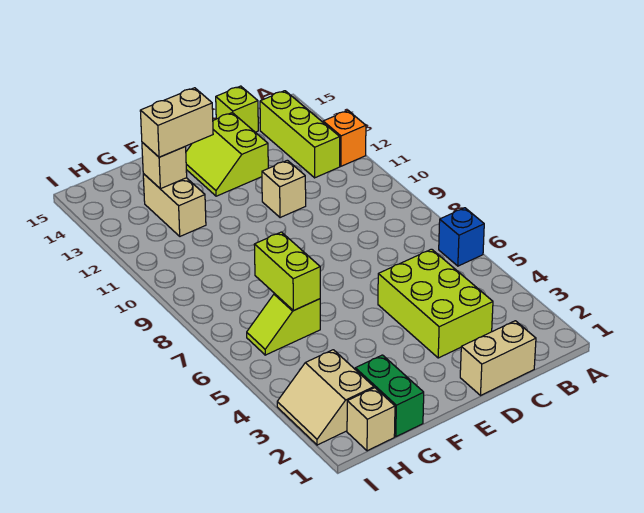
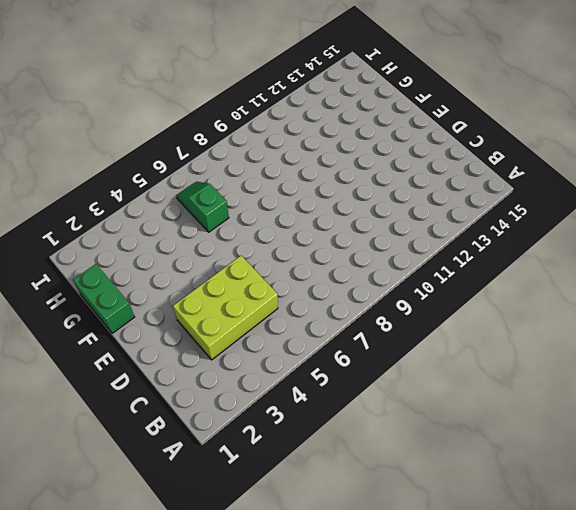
green 1x2 brick [73,264,135,333] -> green 1x2 brick turned to [355,355,424,437]
green 1x2 slope [176,182,229,232] -> lime 1x2 slope [247,294,320,355]
none -> blue 1x1 brick [439,208,484,266]
none -> orange 1x1 brick [323,111,366,166]
none -> lime 1x3 brick [260,91,340,178]

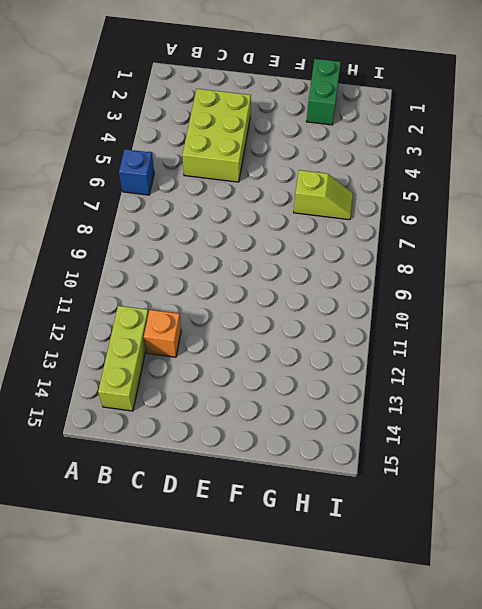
orange 1x1 brick [144,310,181,357] -> orange 1x1 brick moved to [323,111,366,166]
none -> tan 1x2 brick [460,321,536,395]
none -> lime 1x1 brick [216,86,258,132]
none -> tan 1x1 brick [262,160,306,218]

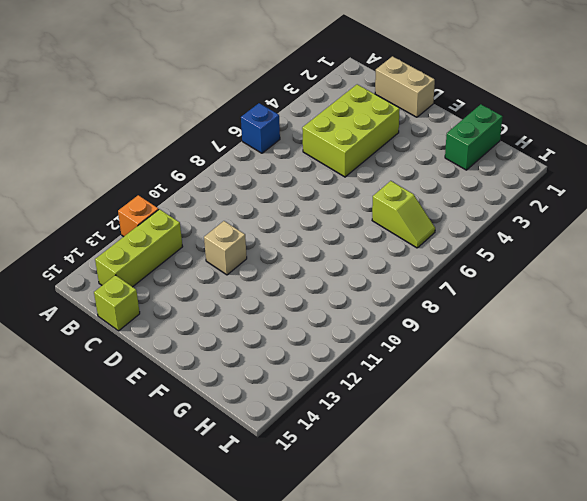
none -> lime 2x2 slope [186,113,268,196]
none -> tan 1x2 brick [143,174,206,236]
none -> tan 1x1 brick [347,388,395,451]

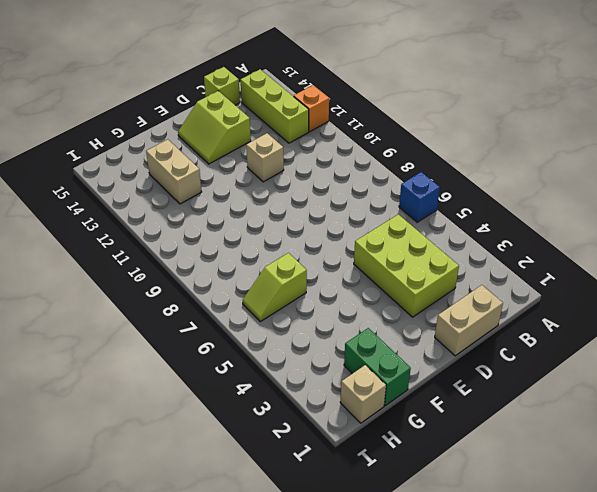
none -> tan 2x2 slope [277,350,374,445]
none -> lime 1x2 brick [254,232,320,310]
none -> tan 1x1 brick [142,142,187,189]

